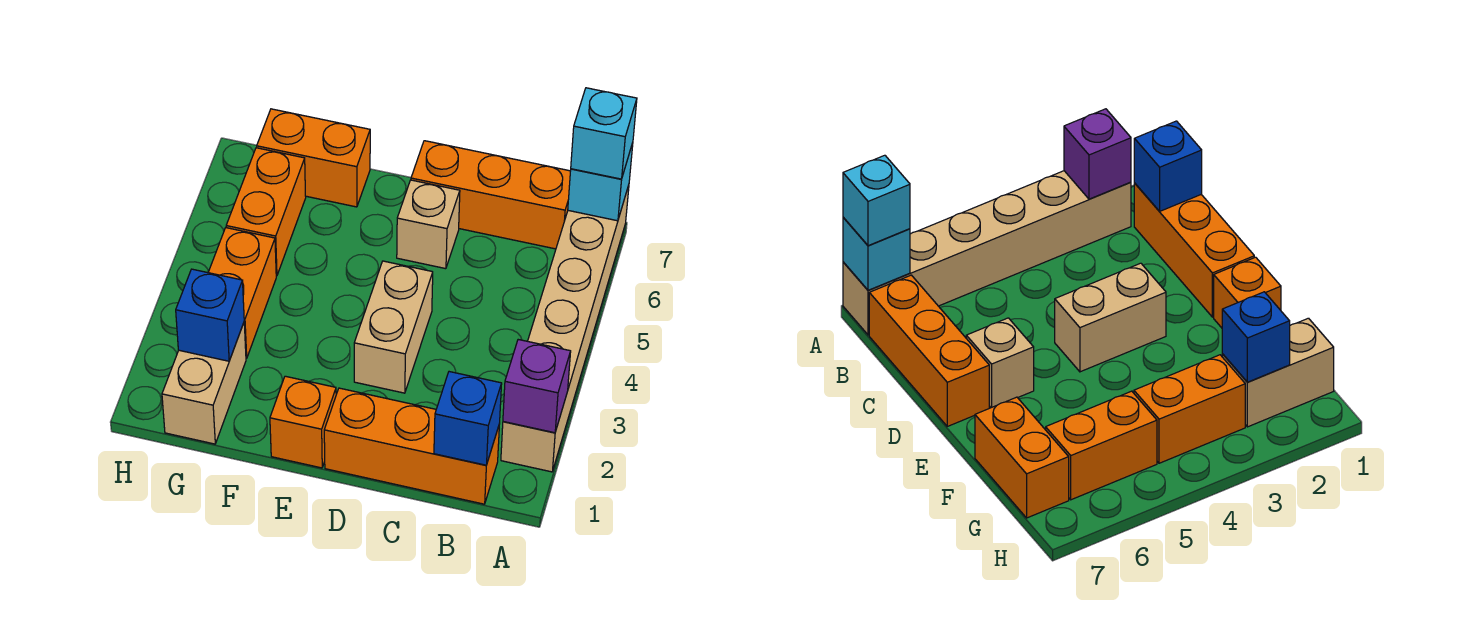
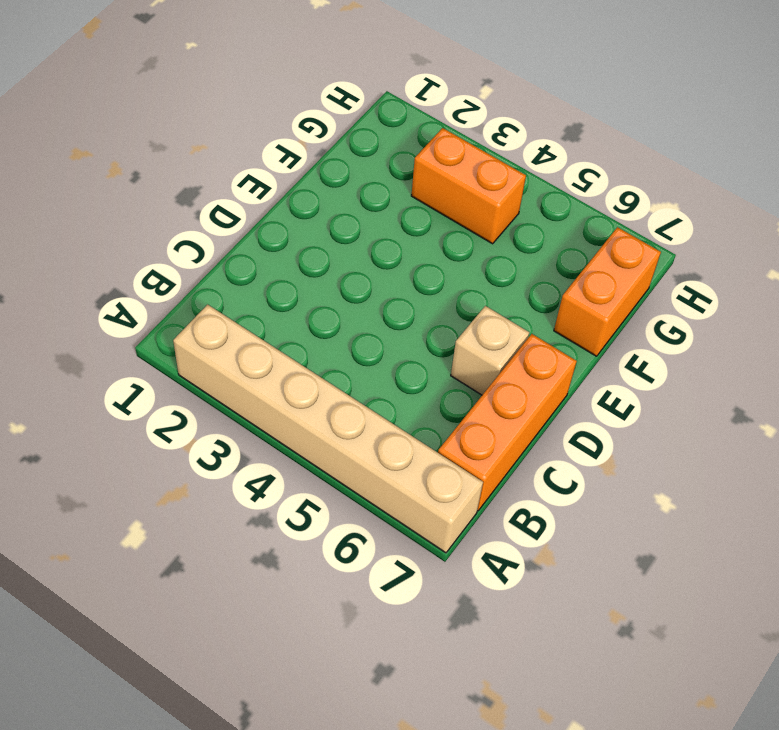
none -> orange 1x3 brick [324,388,499,504]
none -> tan 1x2 brick [354,261,433,393]
none -> orange 1x1 brick [270,376,336,468]

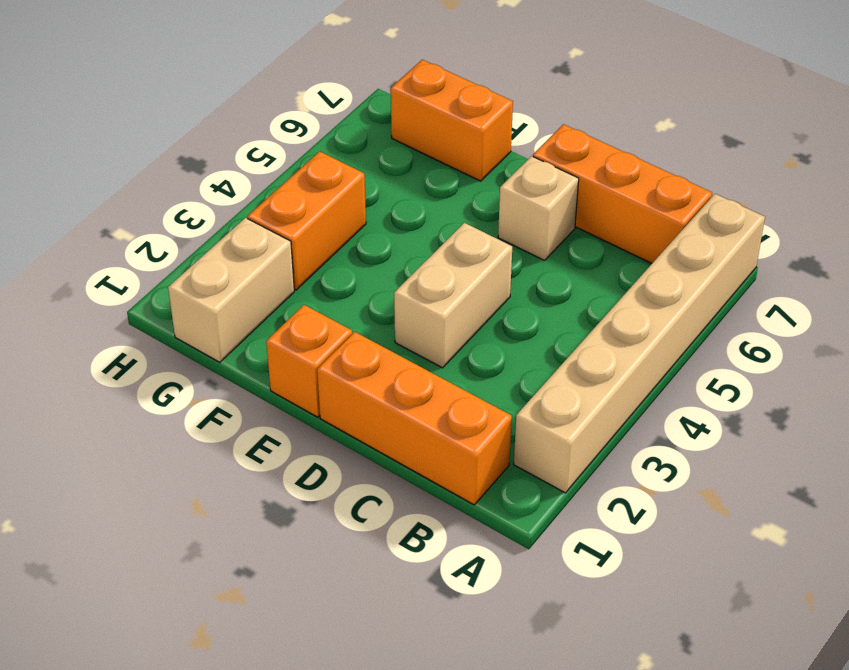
none -> orange 1x2 brick [226,148,306,276]
none -> purple 1x1 brick [503,340,571,433]
none -> cyan 1x1 brick [568,143,633,221]

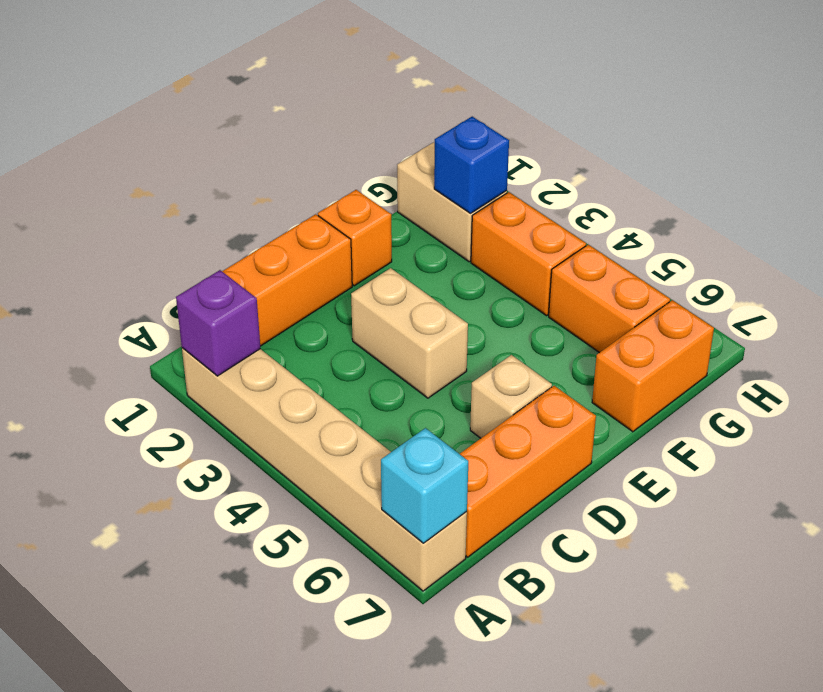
none -> blue 1x1 brick [434,372,502,465]
none -> cyan 1x1 brick [571,88,637,179]

